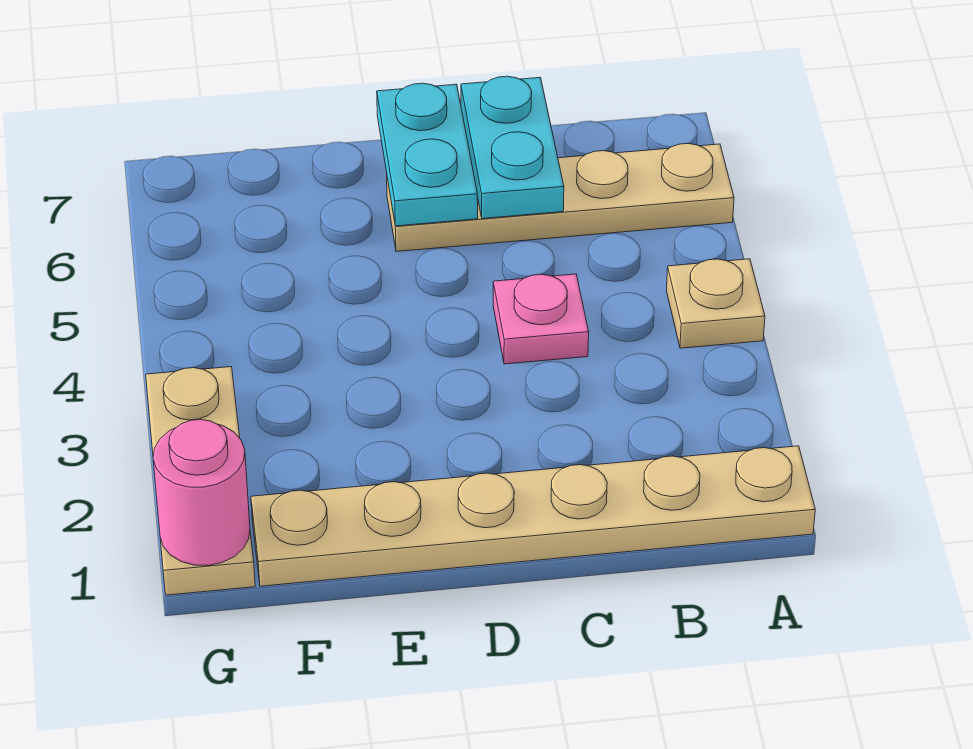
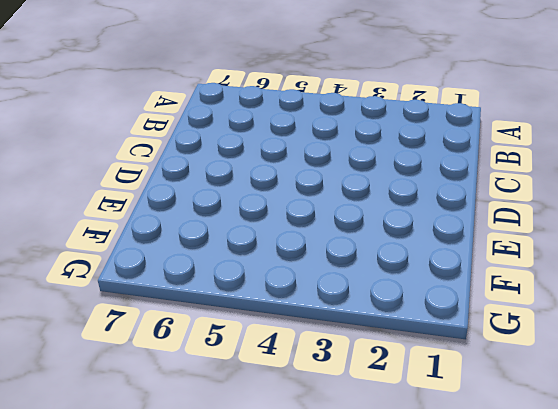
none -> tan 1x6 plate [251,446,815,586]
none -> tan 1x1 plate [666,259,765,348]

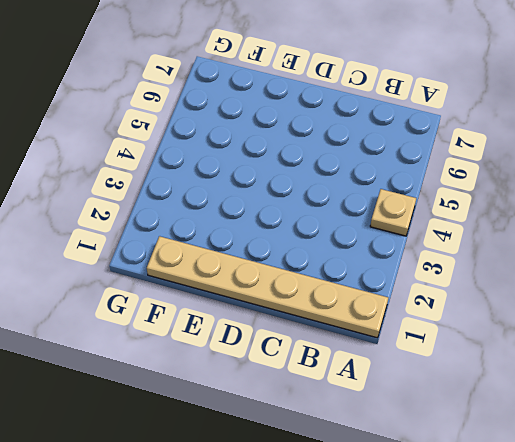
none -> tan 1x4 plate [387,144,734,252]
none -> pink 1x1 plate [493,274,589,364]

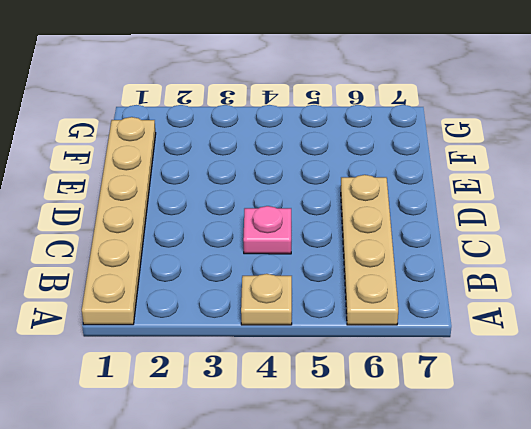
none -> tan 1x3 plate [146,367,255,595]
none -> cyan 1x2 plate [461,76,564,219]

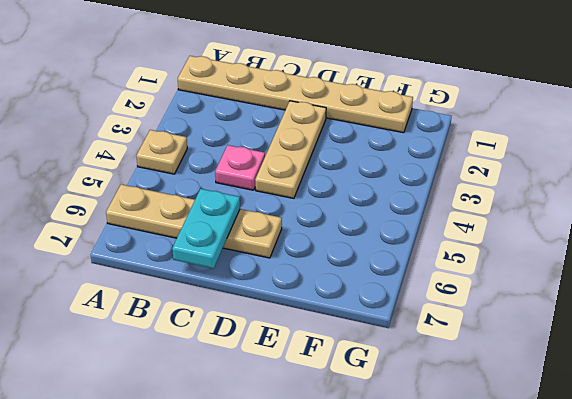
tan 1x3 plate [255,101,326,198] -> tan 1x3 plate moved to [146,367,255,595]
none -> cyan 1x2 plate [377,83,478,226]
none -> pink 1x1 round brick [153,420,250,565]

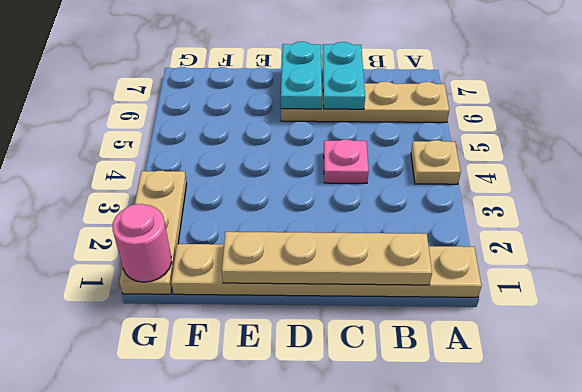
tan 1x4 plate [222,232,432,285] -> none

